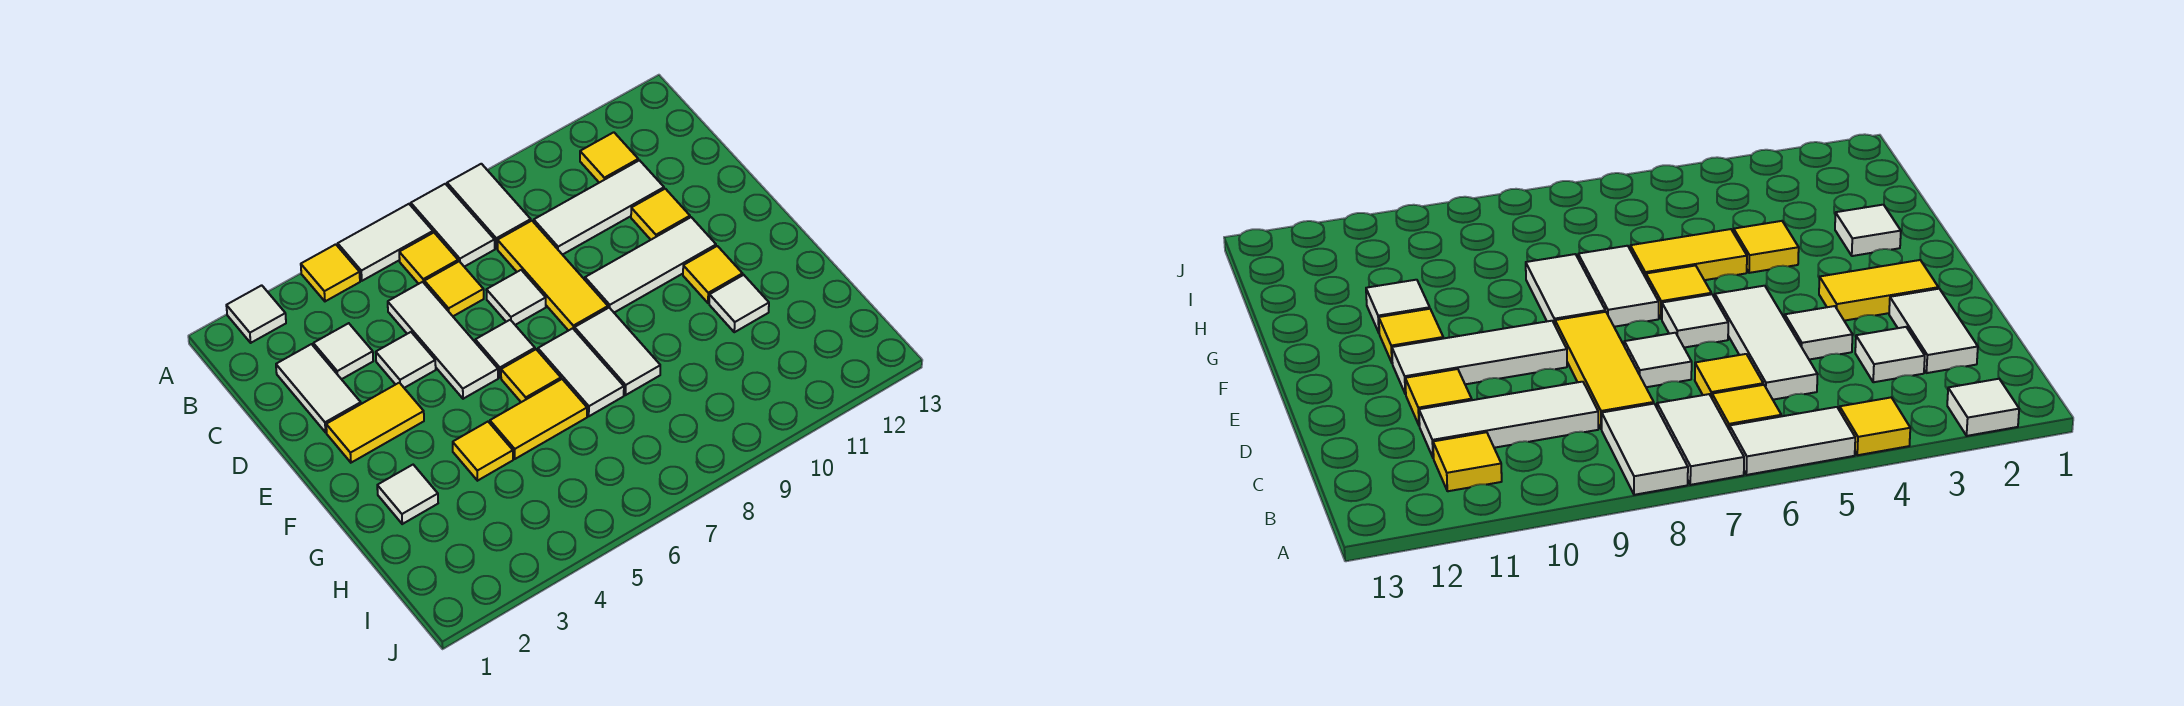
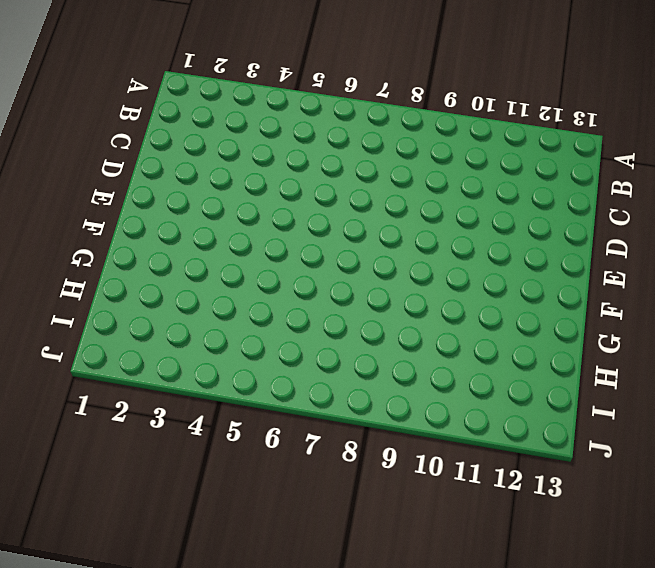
none -> white 1x1 tile [226,285,286,343]
none -> yellow 1x1 tile [301,244,360,301]
none -> white 1x2 tile [338,204,433,281]

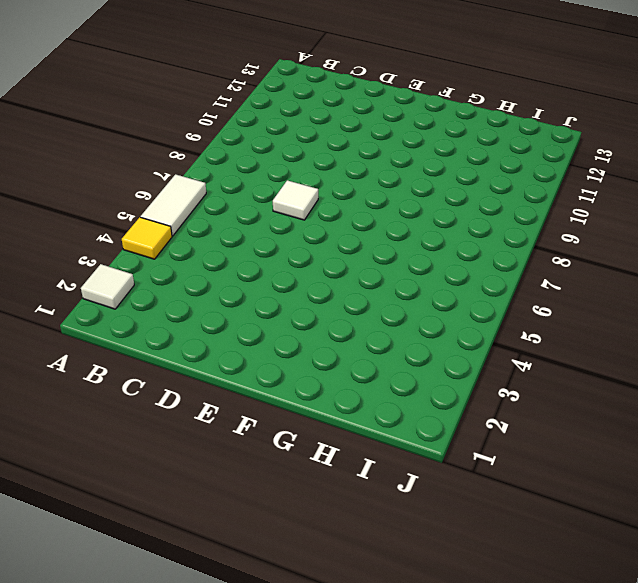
none -> white 1x2 tile [411,184,495,267]
none -> white 1x2 tile [447,164,531,249]
none -> yellow 1x1 tile [399,233,458,284]

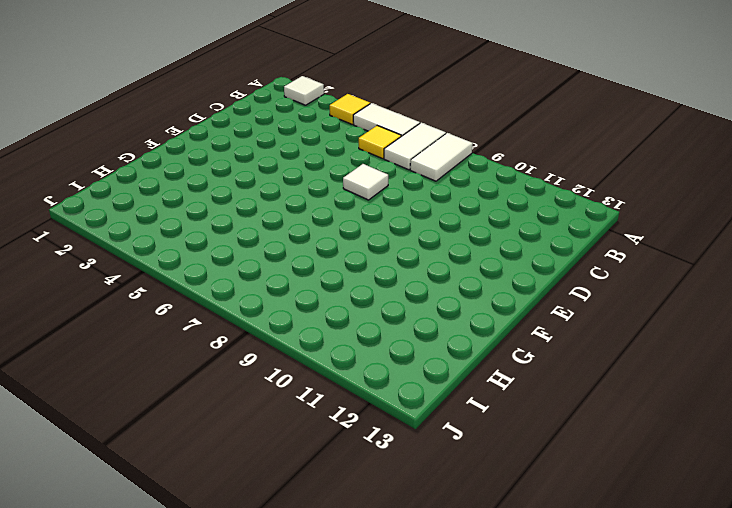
none -> yellow 1x1 tile [580,132,638,183]
none -> white 1x2 tile [276,344,361,432]
none -> white 1x1 tile [313,323,373,379]

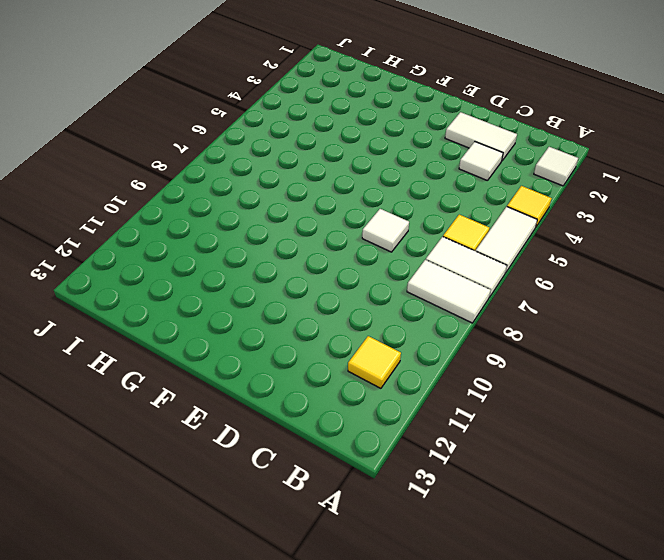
none -> white 1x3 tile [388,282,498,399]
none -> yellow 1x1 tile [424,261,484,316]
none -> yellow 1x3 tile [497,221,608,331]

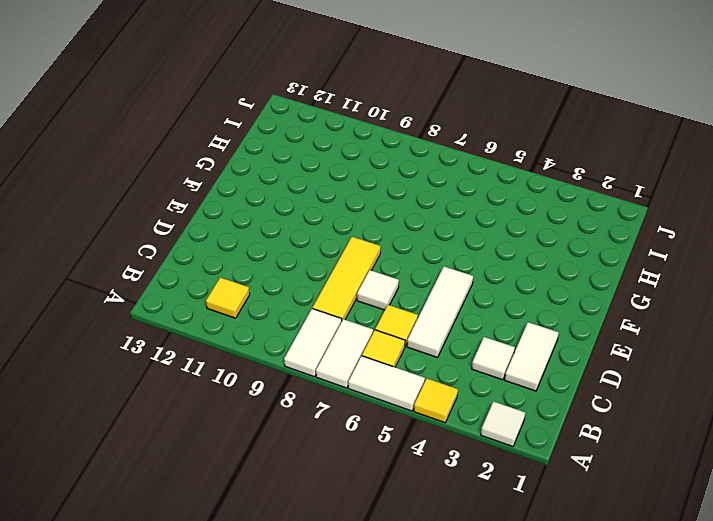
none -> white 1x3 tile [534,160,664,255]
none -> white 1x1 tile [376,332,436,388]
none -> yellow 1x1 tile [631,189,690,240]

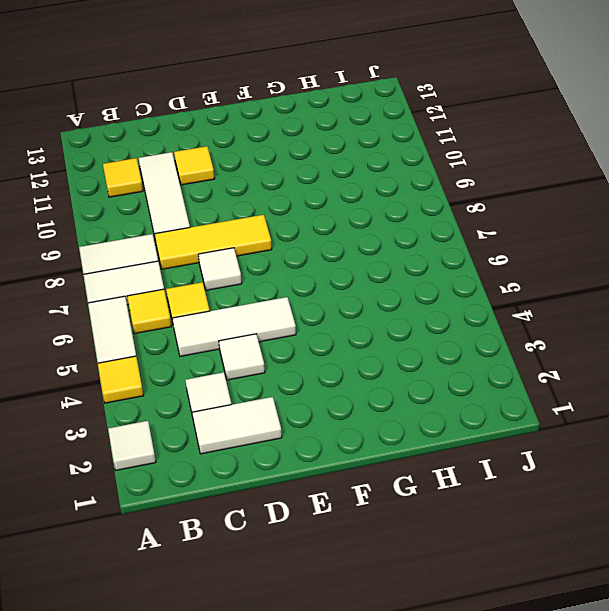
none -> yellow 1x2 tile [326,383,424,463]
none -> white 1x1 tile [475,320,535,378]
none -> white 1x3 tile [585,217,716,313]

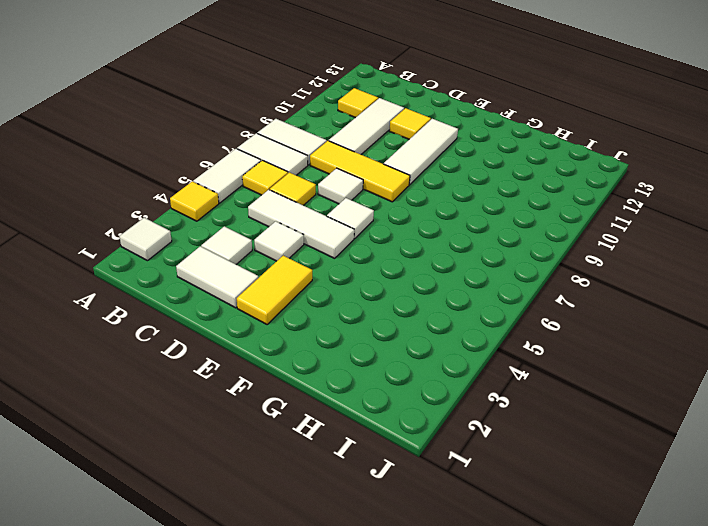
none -> yellow 1x1 tile [501,349,561,402]
none -> white 1x2 tile [538,328,624,416]
none -> white 1x2 tile [575,308,660,395]

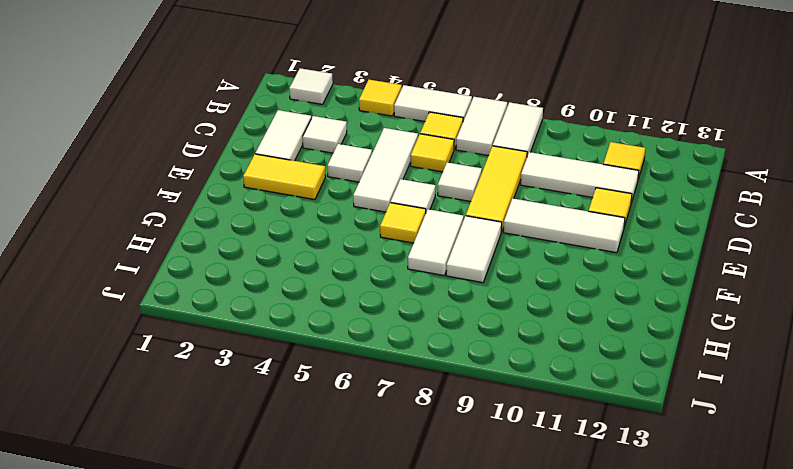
none -> yellow 1x1 tile [683,246,742,303]
none -> white 1x1 tile [377,465,438,524]
none -> yellow 1x1 tile [453,422,513,481]

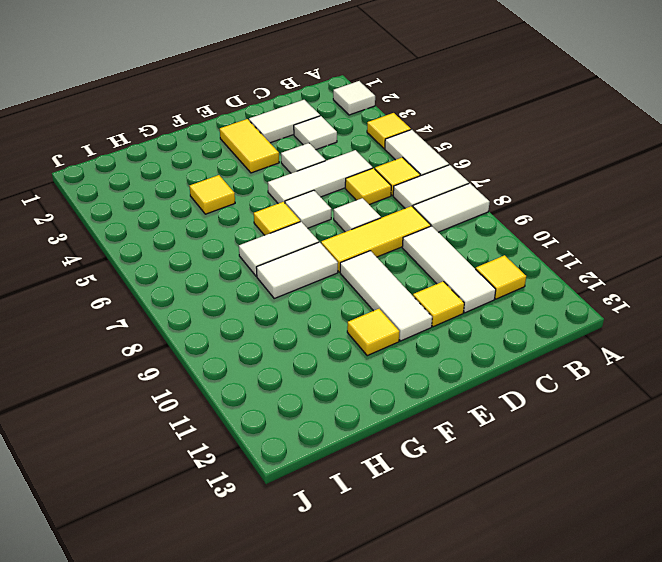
none -> white 1x1 tile [377,465,438,524]
none -> yellow 1x2 tile [490,379,587,459]
none -> white 1x1 tile [709,275,769,332]

